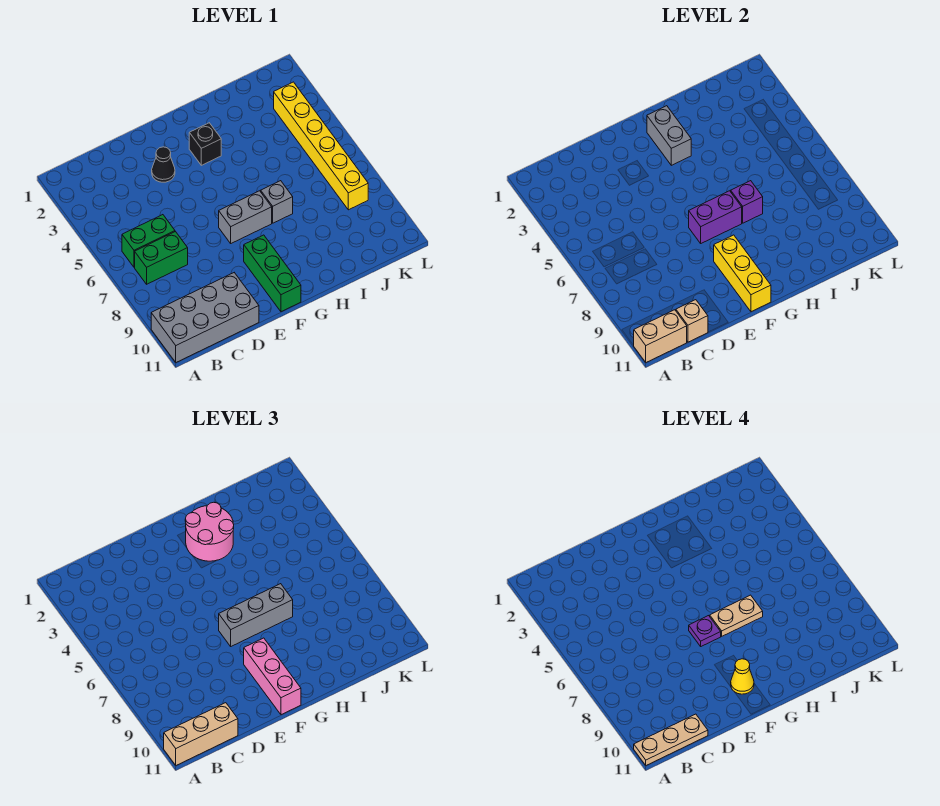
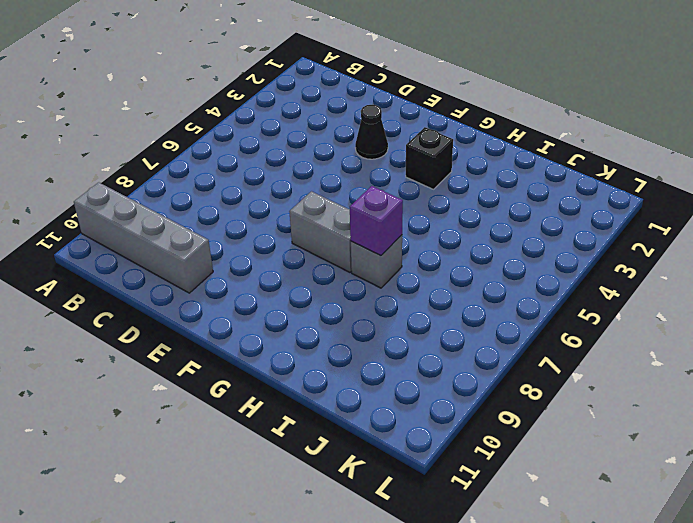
grey 1x4 brick [74,182,213,293] -> grey 2x4 brick [151,273,259,362]
none -> green 1x2 brick [122,215,175,267]
none -> green 1x2 brick [135,232,188,284]
none -> green 1x3 brick [244,235,301,312]

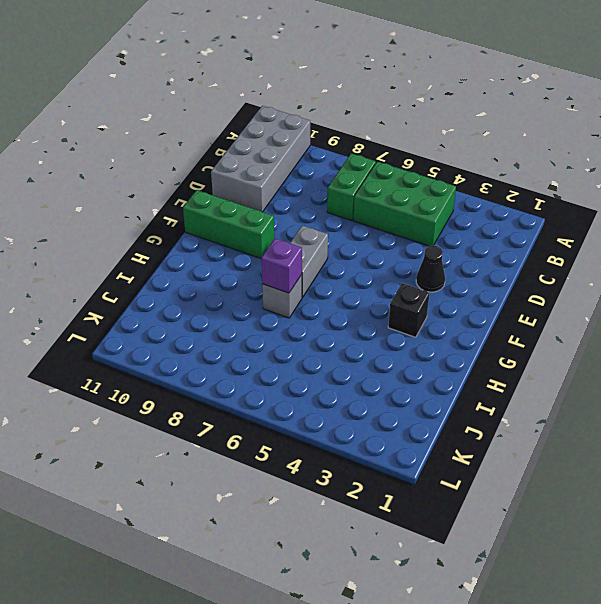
green 2x3 brick [353,162,456,246] -> green 1x2 brick [122,215,175,267]
none -> yellow 1x6 brick [274,82,368,210]
none -> tan 1x2 brick [634,310,687,362]
none -> tan 1x1 brick [676,300,708,342]

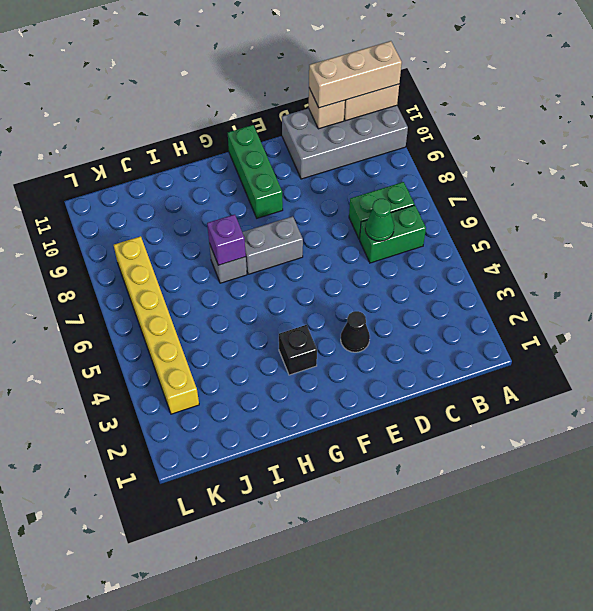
green 1x1 cone [365,199,394,241] -> none
none -> purple 1x2 brick [689,191,742,243]
none -> yellow 1x3 brick [714,235,771,312]
none -> grey 1x2 brick [647,106,691,165]

